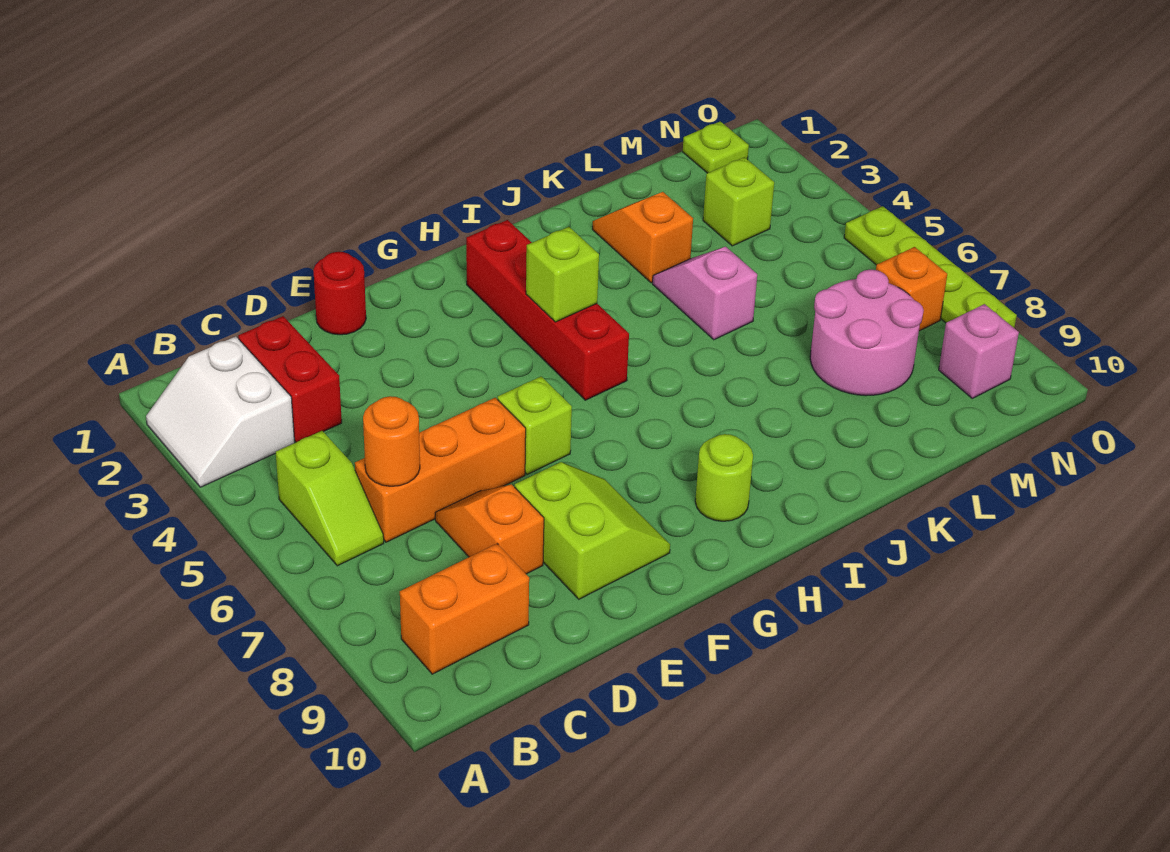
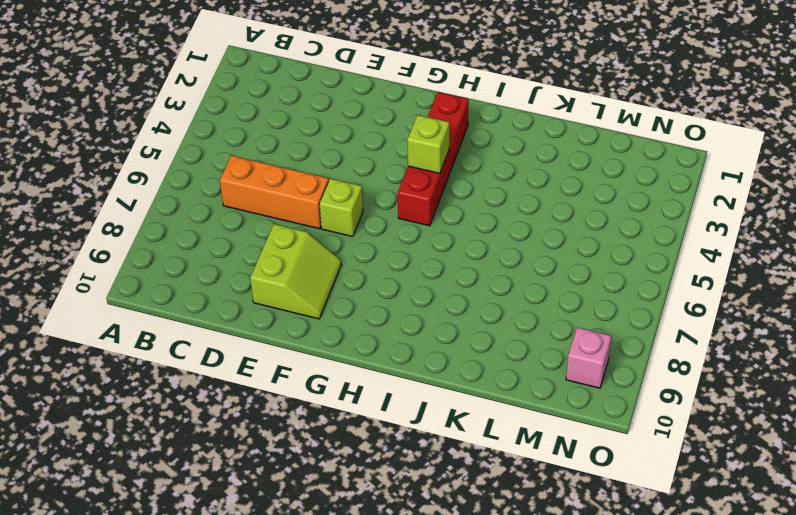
none -> white 2x2 slope [146,336,295,487]
none -> lime 1x2 slope [276,431,384,566]
none -> orange 1x2 brick [400,544,529,674]

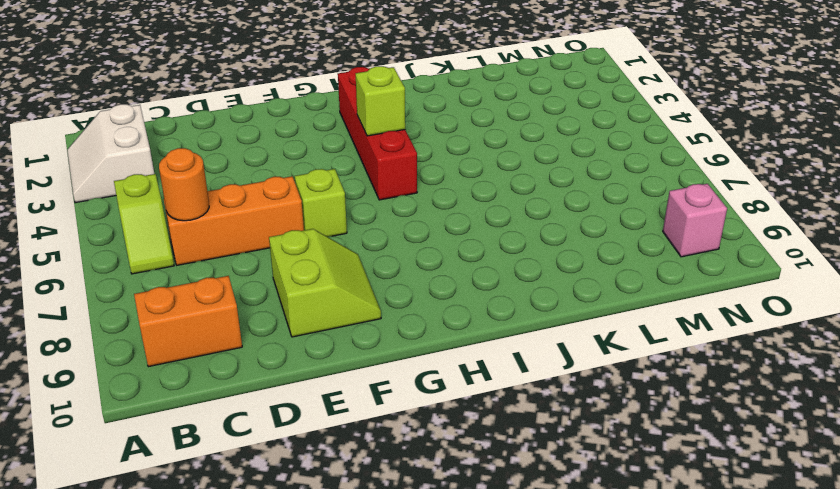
none -> red 1x2 brick [238,316,342,442]
none -> orange 1x2 slope [435,485,544,574]
none -> red 1x1 round brick [313,252,366,335]

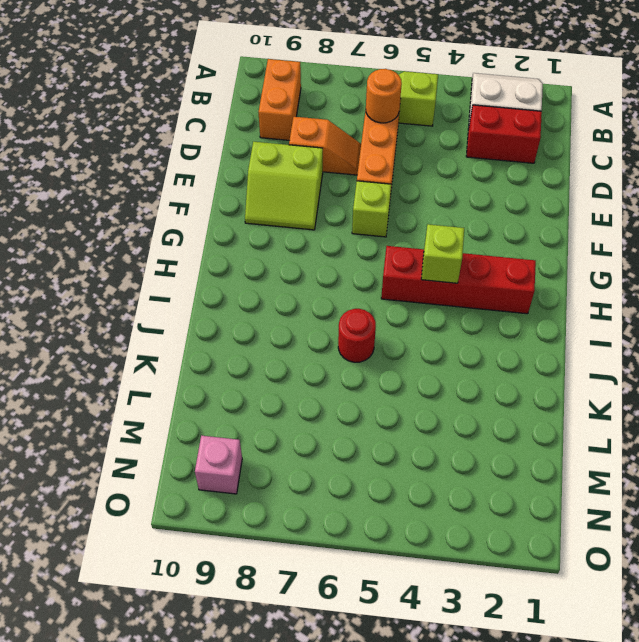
red 1x1 round brick [338,309,376,362] -> red 1x1 round brick moved to [313,252,366,335]
none -> lime 1x1 round brick [695,434,753,521]
none -> orange 1x2 slope [592,192,693,283]
none -> pink 1x2 slope [653,247,757,340]

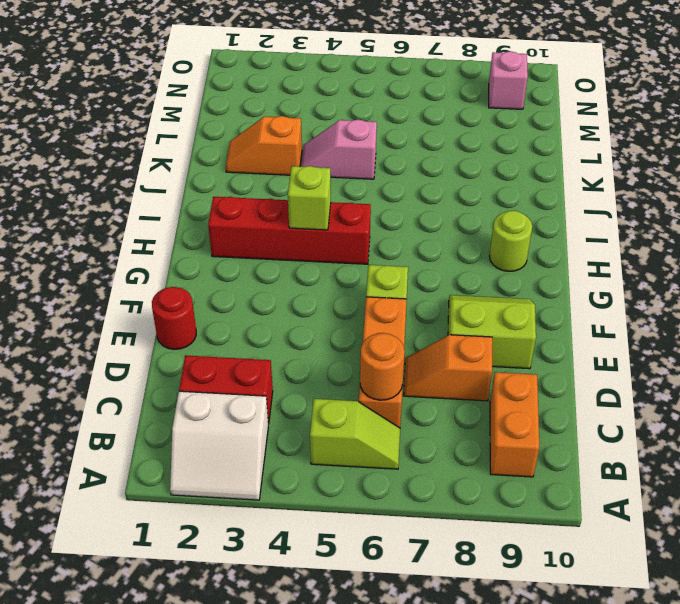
none -> pink 2x2 round brick [810,270,924,396]
none -> lime 1x1 brick [703,157,774,246]
none -> lime 1x1 plate [683,121,749,173]

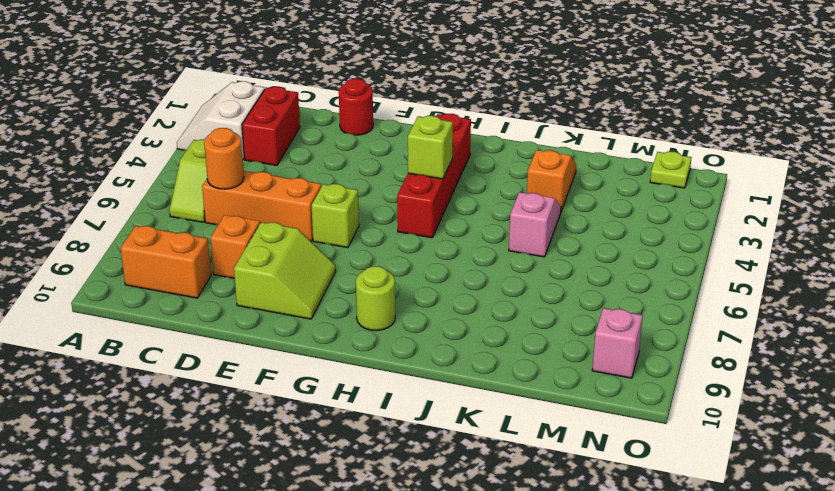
none -> pink 2x2 round brick [810,270,924,396]
none -> lime 1x1 brick [703,157,774,246]
none -> orange 1x1 brick [876,247,947,331]

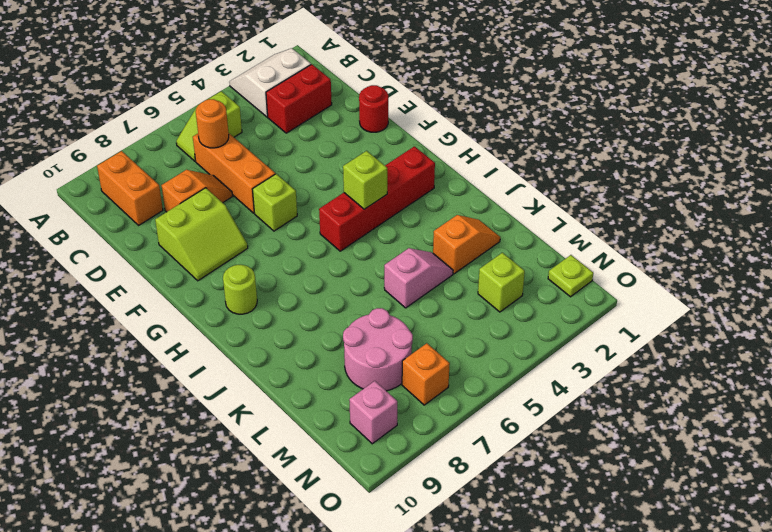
none -> lime 1x4 plate [844,206,1017,328]

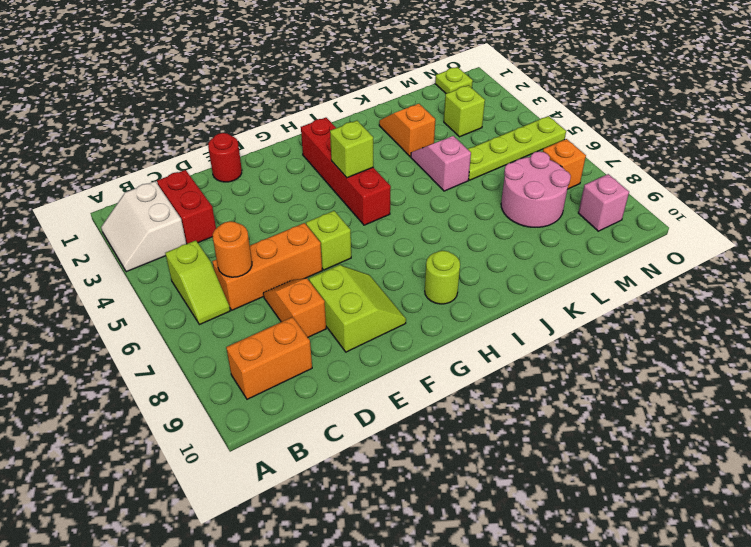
lime 1x4 plate [468,116,566,180] -> lime 1x4 plate turned to [844,206,1017,328]

